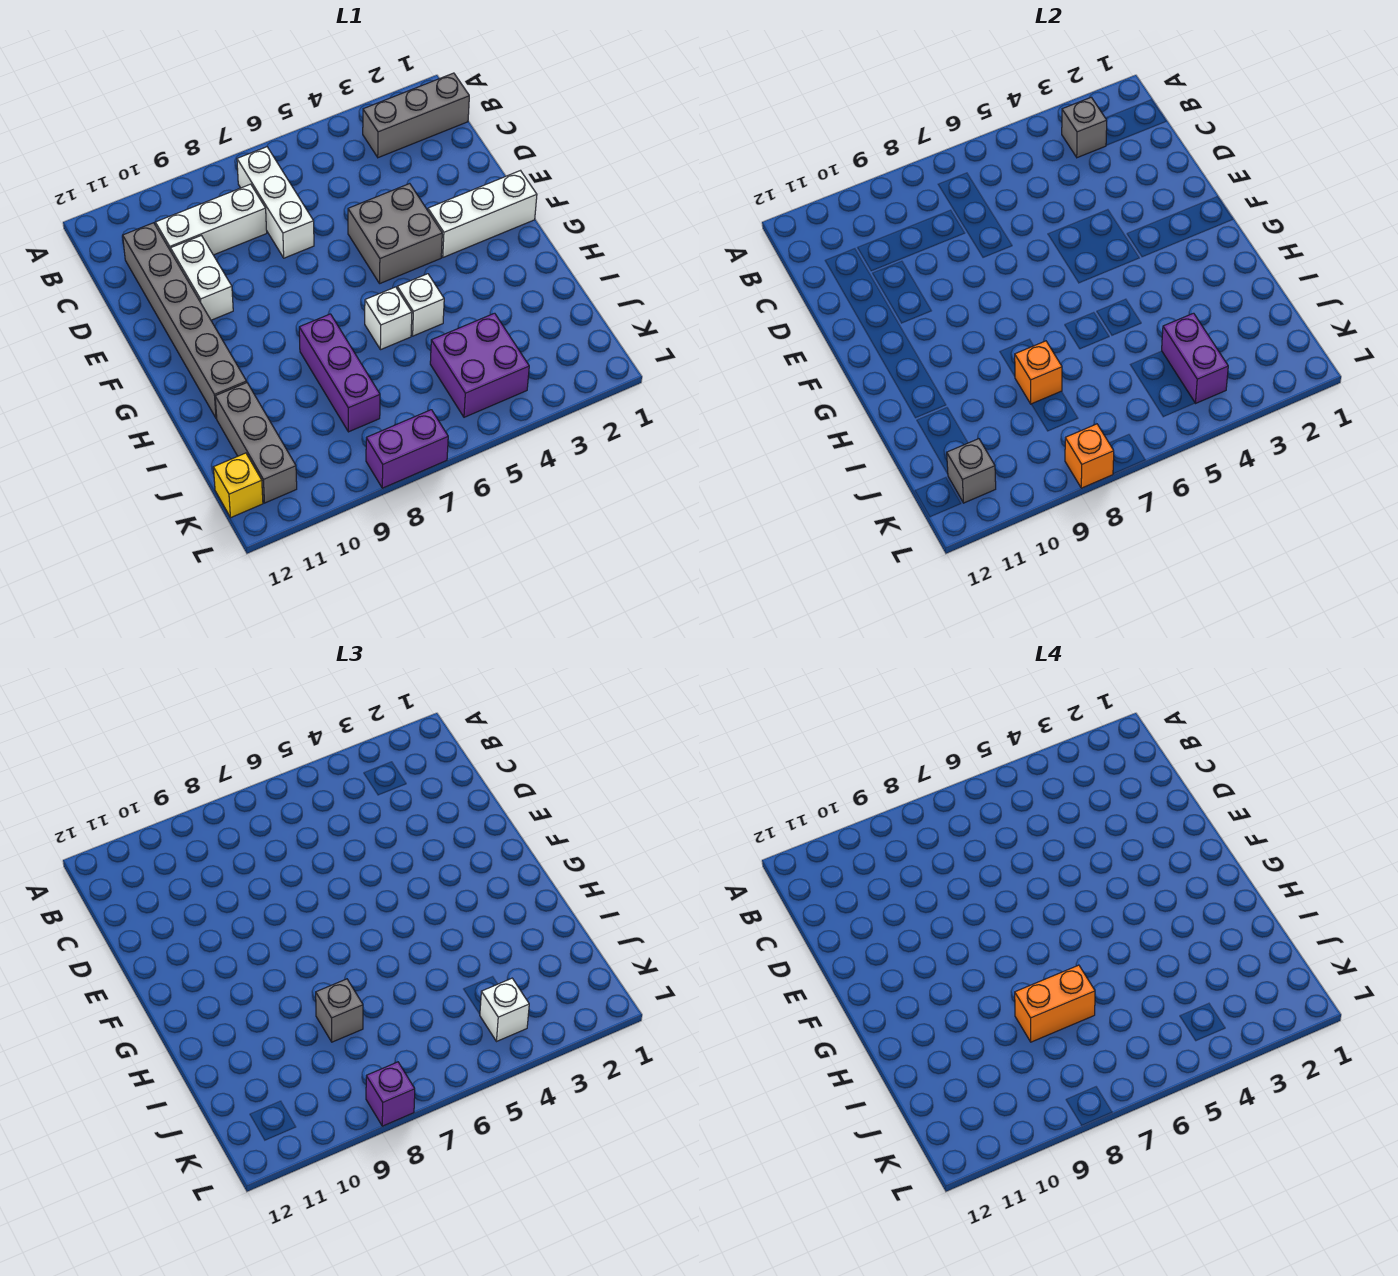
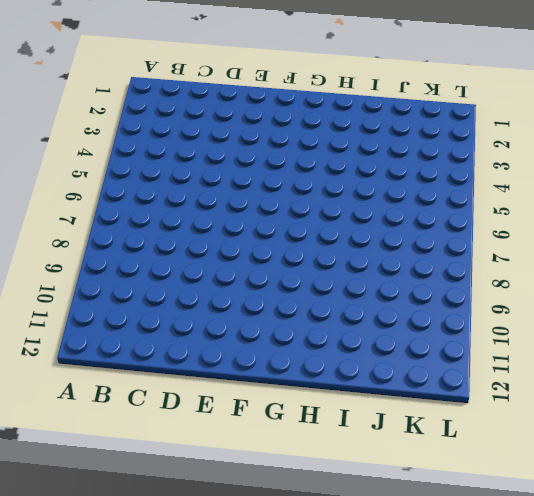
none -> grey 1x3 brick [363,73,469,158]
none -> white 1x3 brick [237,147,314,258]
none -> white 1x3 brick [155,184,267,255]

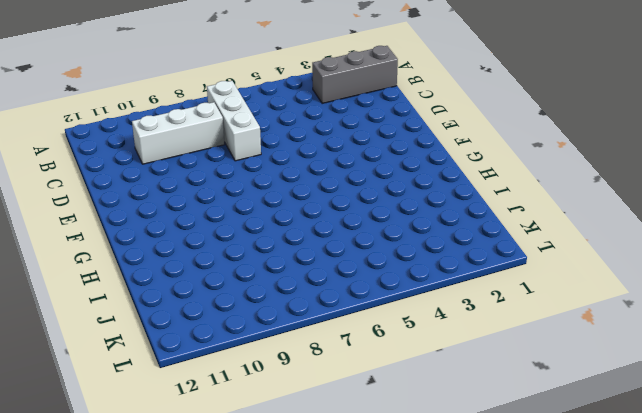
none -> grey 1x6 brick [123,223,247,419]
none -> white 1x2 brick [171,236,233,320]
none -> grey 2x2 brick [348,184,442,283]

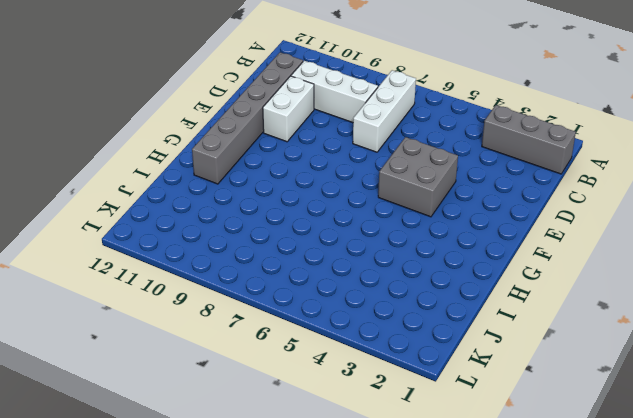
none -> white 1x3 brick [428,171,537,257]
none -> white 1x1 brick [397,274,444,336]
none -> white 1x1 brick [365,287,412,350]

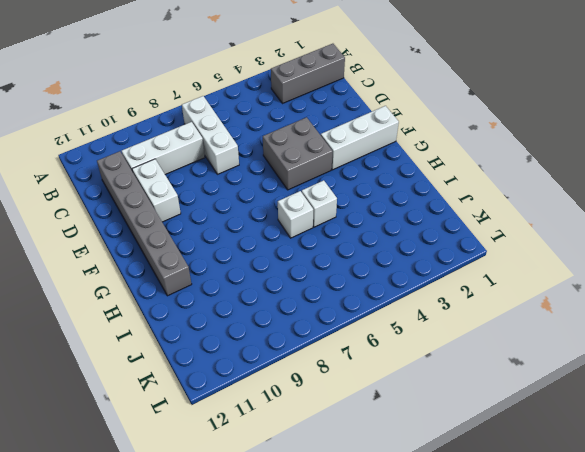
none -> purple 1x3 brick [299,314,380,432]
none -> grey 1x3 brick [215,383,297,503]
none -> purple 2x2 brick [430,313,529,417]

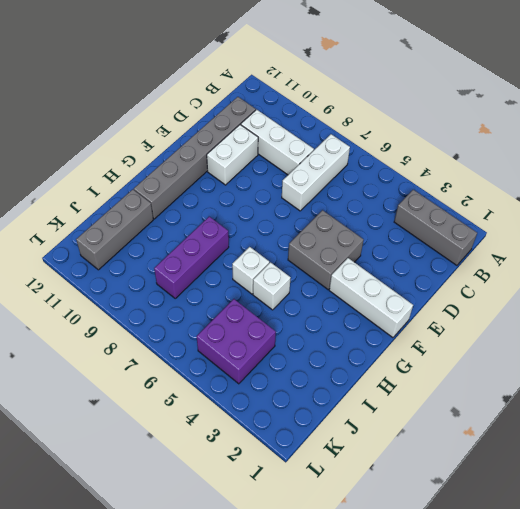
none -> yellow 1x1 brick [213,453,263,517]
none -> purple 1x2 brick [366,410,448,488]
none -> grey 1x1 brick [1062,97,1107,158]

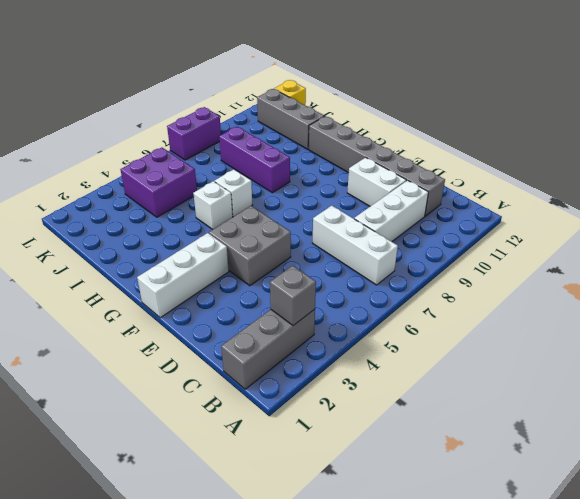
none -> orange 1x1 brick [1015,341,1062,404]
none -> purple 1x2 brick [1162,313,1228,404]
none -> grey 1x1 brick [947,439,996,503]

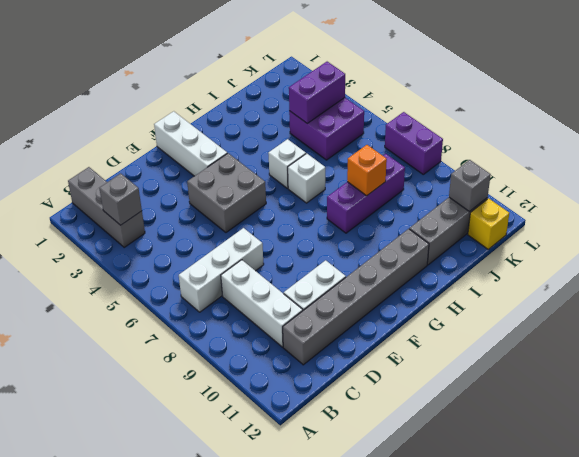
none -> orange 1x1 brick [1065,424,1114,488]
none -> grey 1x1 brick [316,979,363,1042]
none -> white 1x1 brick [480,978,529,1042]

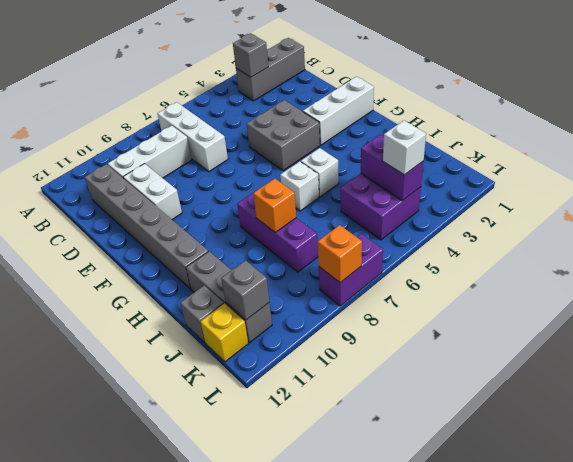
grey 1x1 brick [180,286,224,343] -> grey 1x1 brick moved to [316,979,363,1042]
none -> purple 1x1 brick [366,1062,415,1126]
none -> orange 1x2 brick [1015,965,1095,1042]

